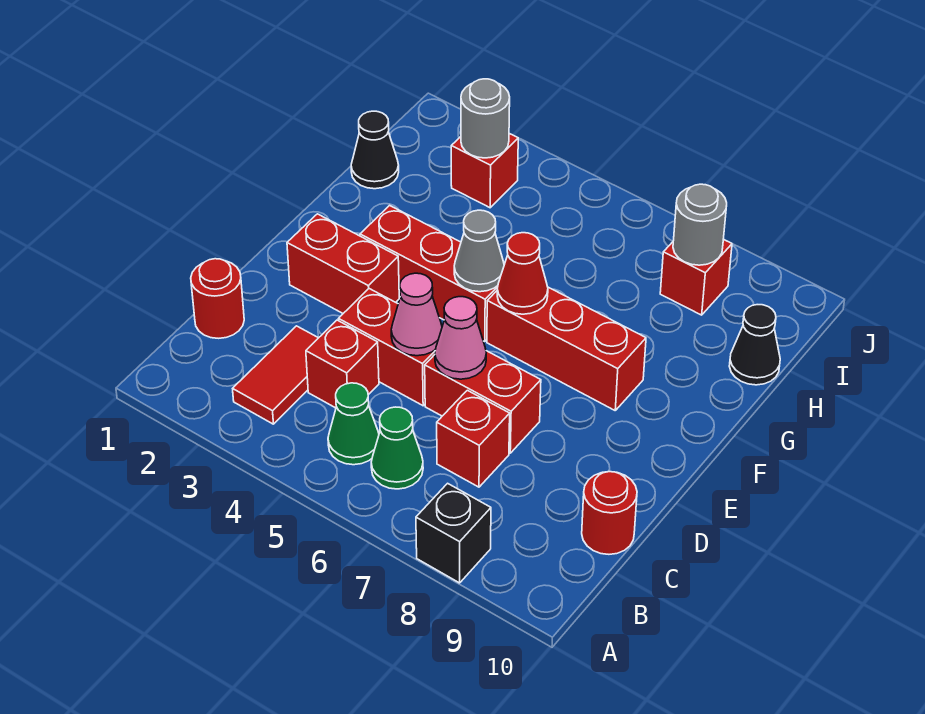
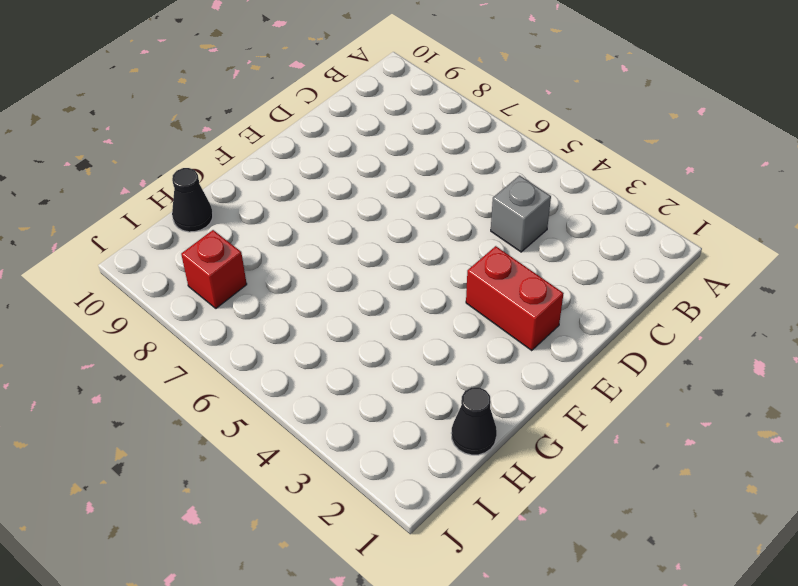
grey 1x1 brick [491,176,551,252] -> red 1x1 brick [306,320,379,408]
none -> black 1x1 brick [416,483,491,583]
none -> red 1x2 tile [233,326,318,424]
none -> green 1x1 cone [328,383,379,465]

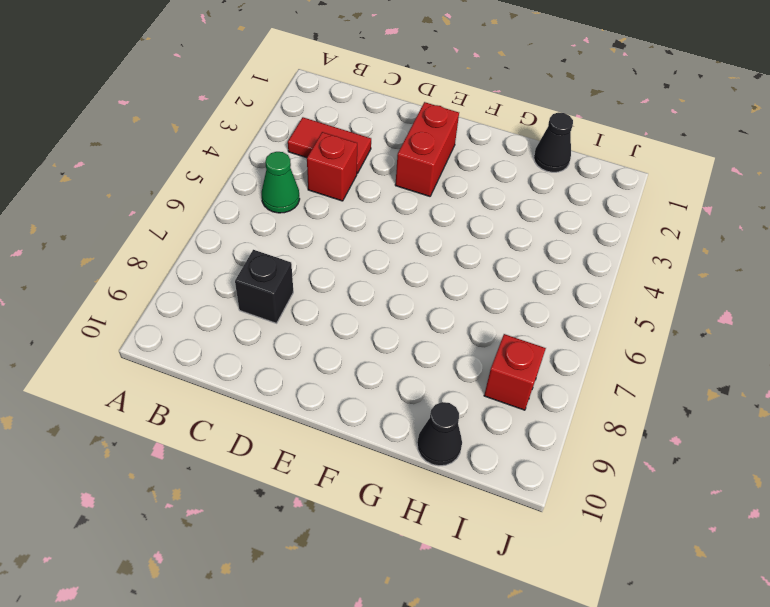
black 1x1 brick [235,250,293,323] -> black 1x1 brick moved to [416,483,491,583]
none -> green 1x1 cone [371,407,423,489]
none -> red 1x1 round brick [191,259,244,338]
none -> red 1x1 brick [437,390,510,487]

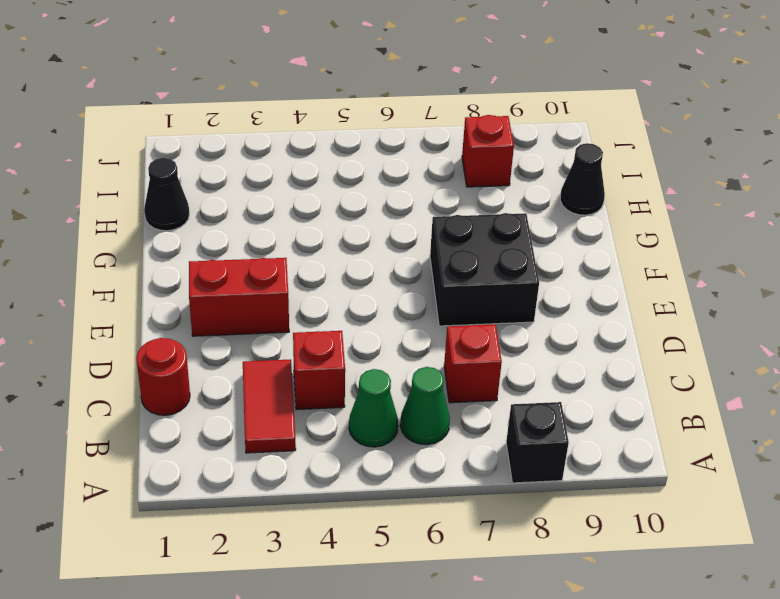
black 2x2 brick [430,213,539,326] -> red 1x3 brick [487,287,646,410]
none -> red 1x1 round brick [582,472,637,554]
none -> red 1x2 brick [339,289,435,406]
none -> red 1x2 brick [425,351,541,453]

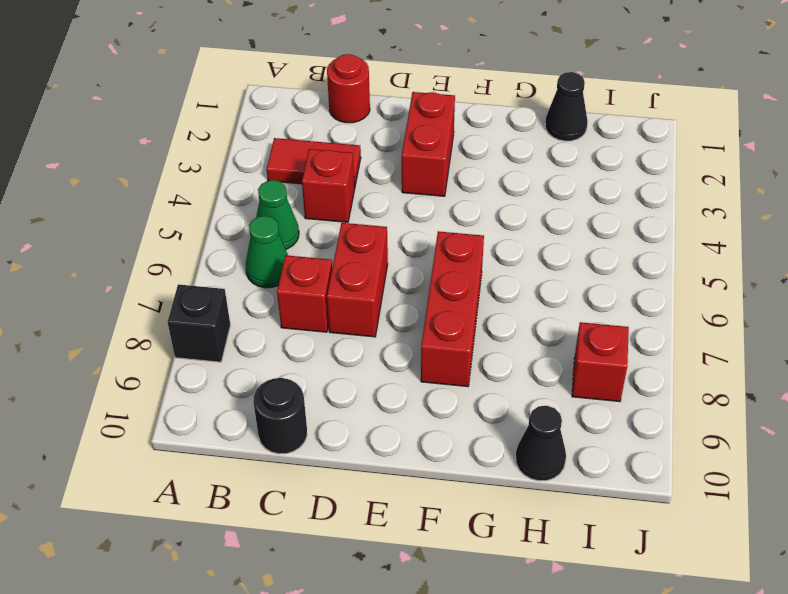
black 1x1 round brick [253,378,307,454] -> red 1x1 round brick [582,472,637,554]
none -> red 1x2 brick [339,289,435,406]
none -> red 1x3 brick [360,205,498,342]
none -> red 1x1 brick [451,134,518,208]

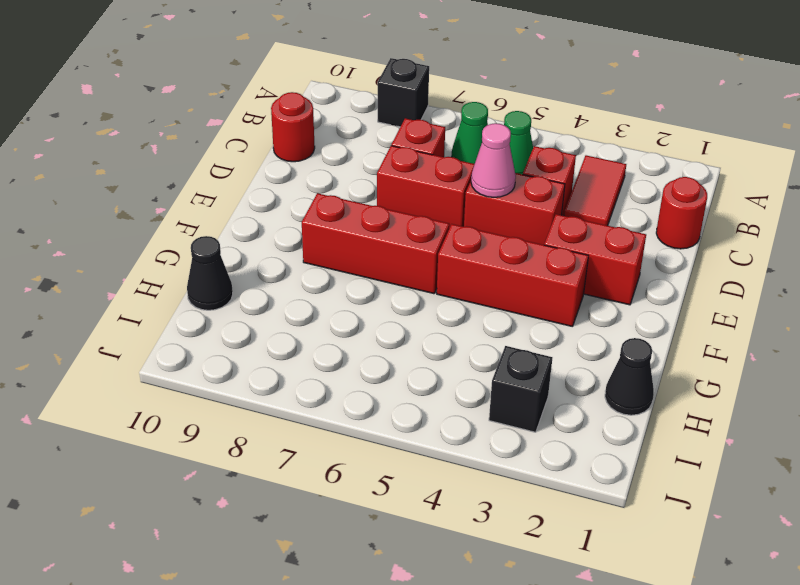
black 1x1 brick [489,346,553,432] -> red 1x1 brick [451,134,518,208]
none -> red 1x1 brick [660,239,732,315]
none -> pink 1x1 cone [435,297,486,379]
none -> grey 1x1 cone [454,210,504,292]

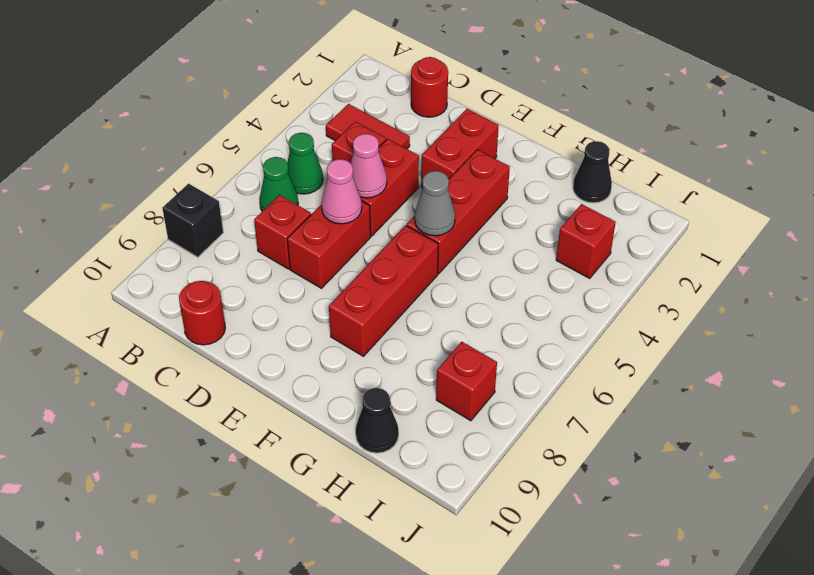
none -> red 1x1 cone [497,233,548,314]
none -> grey 1x1 round brick [461,79,510,158]
none -> grey 1x1 round brick [673,184,727,265]

